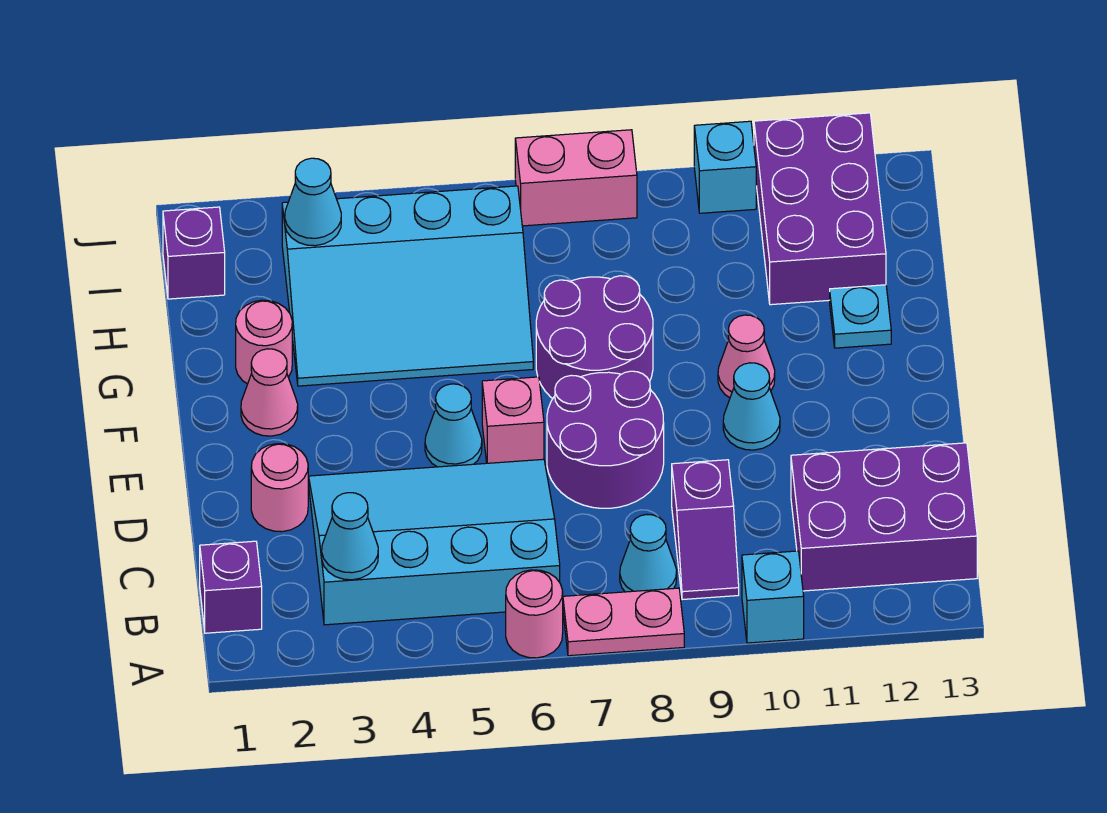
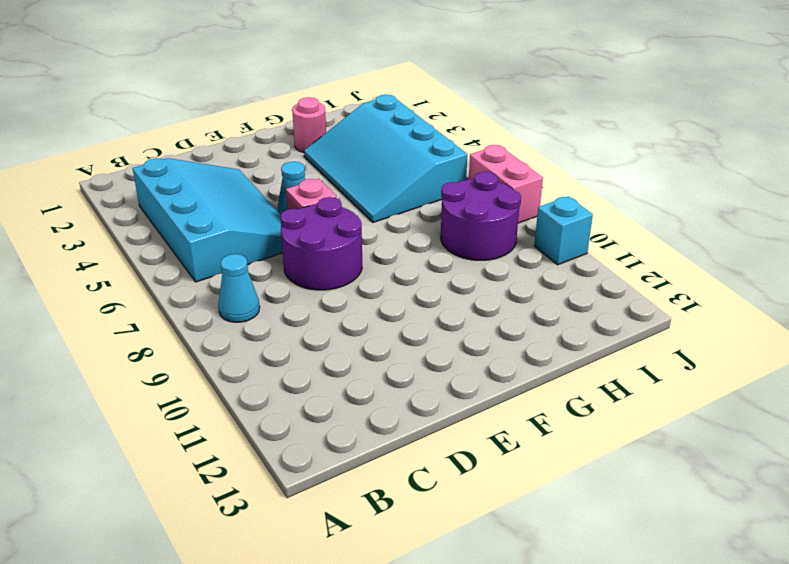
purple 2x2 round brick [441,172,521,260] -> purple 2x2 round brick moved to [536,276,653,399]
none -> pink 1x1 round brick [506,570,563,658]
none -> pink 1x2 plate [563,588,684,656]
none -> cyan 1x1 brick [742,551,804,643]

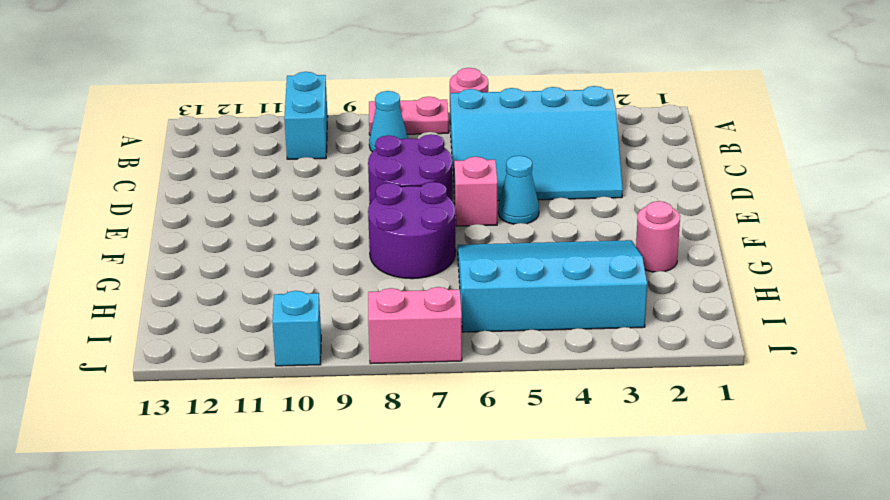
cyan 1x2 brick [284,72,328,159] -> cyan 1x1 brick [742,551,804,643]
none -> purple 1x1 brick [200,541,262,633]
none -> purple 1x2 slope [672,460,739,600]
none -> purple 2x3 brick [791,443,977,591]

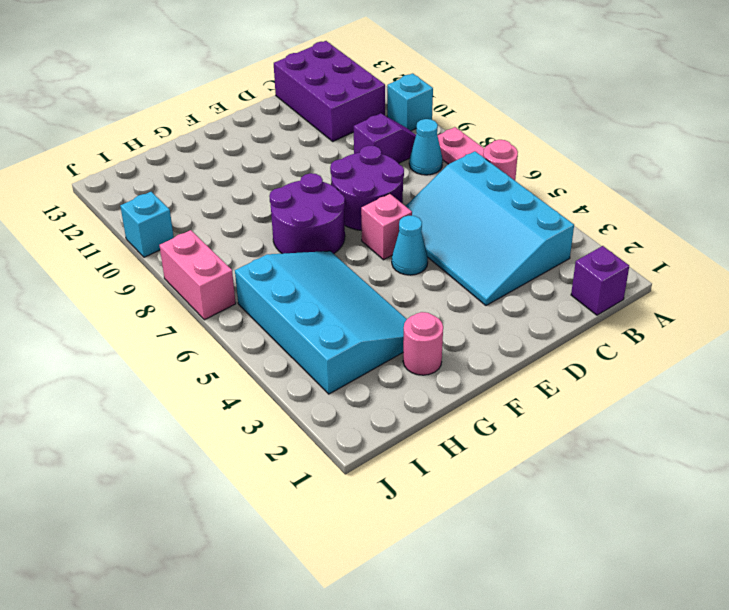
none -> pink 1x1 round brick [251,444,308,532]
none -> cyan 1x1 cone [723,363,780,450]
none -> pink 1x1 cone [241,349,298,436]

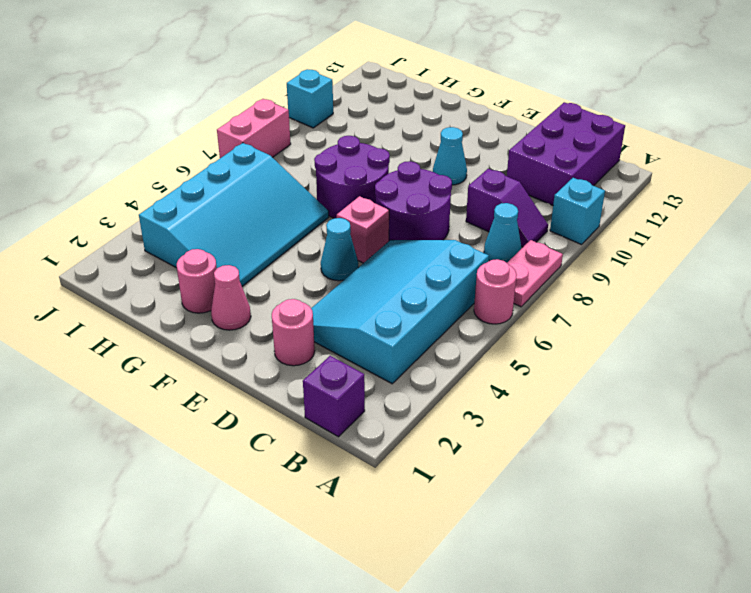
none -> pink 1x1 cone [718,315,775,398]
none -> cyan 1x1 plate [830,285,891,348]
none -> purple 2x3 brick [754,113,886,305]

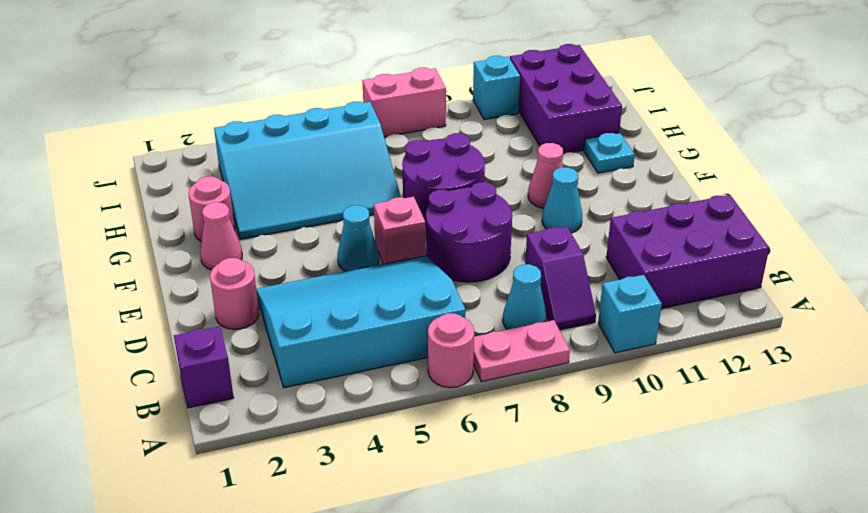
none -> purple 1x1 brick [163,207,225,299]
none -> cyan 1x1 cone [322,493,378,580]
none -> cyan 1x1 cone [285,158,341,246]

